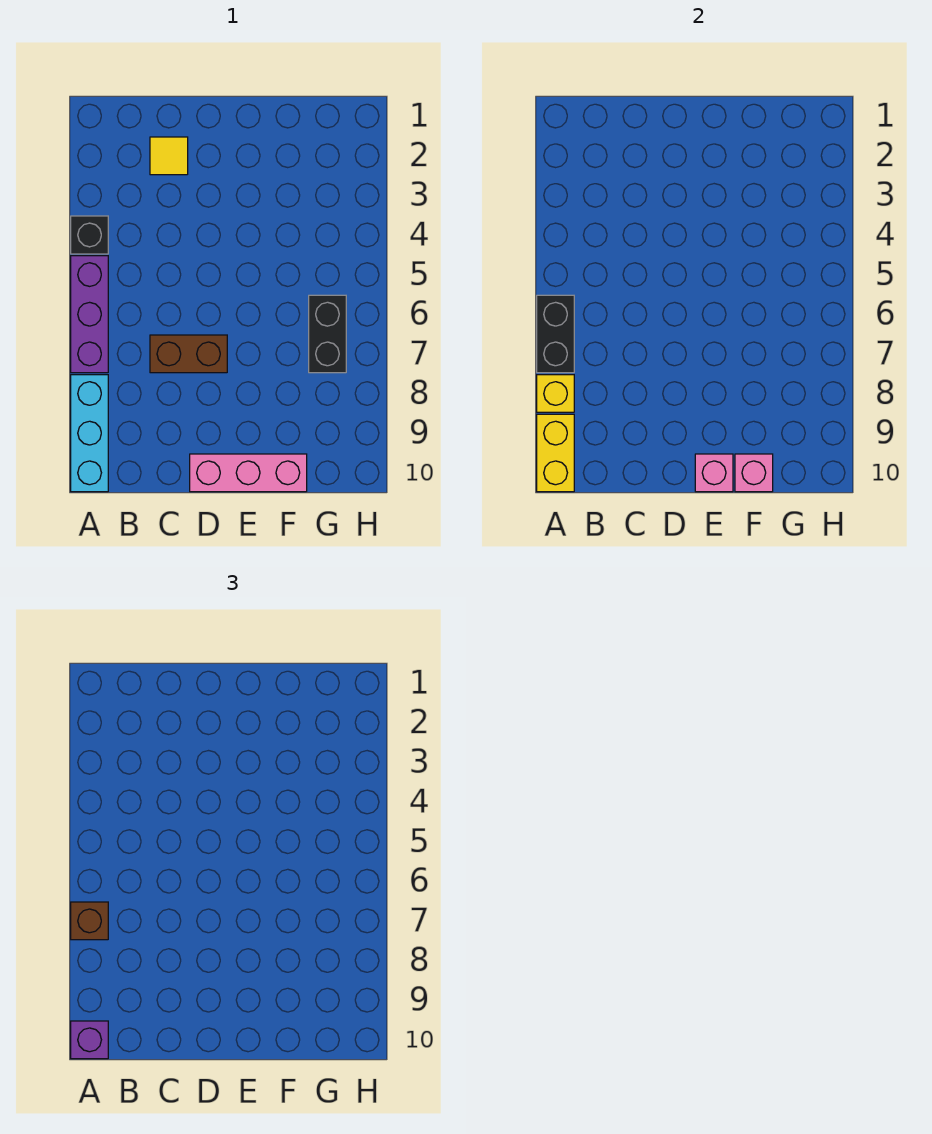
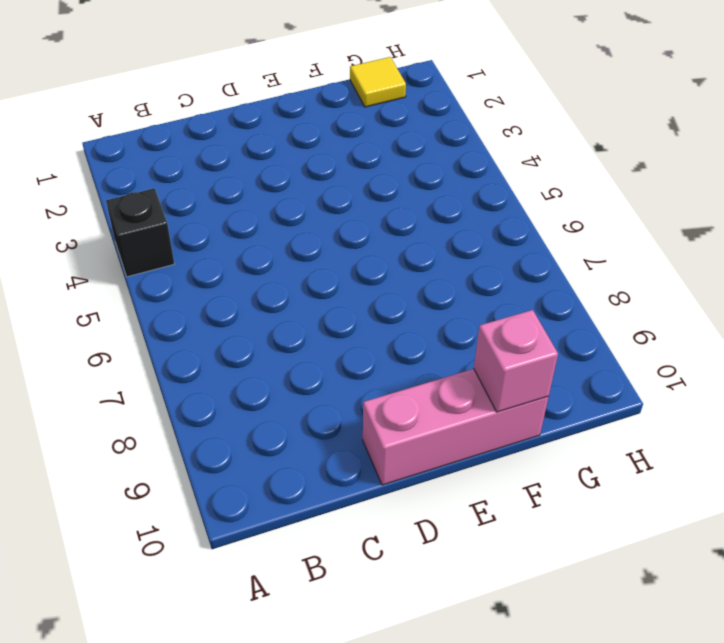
yellow 1x1 tile [350,57,406,107] -> yellow 1x1 tile moved to [150,137,188,175]
none -> purple 1x3 brick [71,256,108,373]
none -> cyan 1x3 brick [71,375,108,492]
none -> brown 1x2 brick [150,335,227,373]

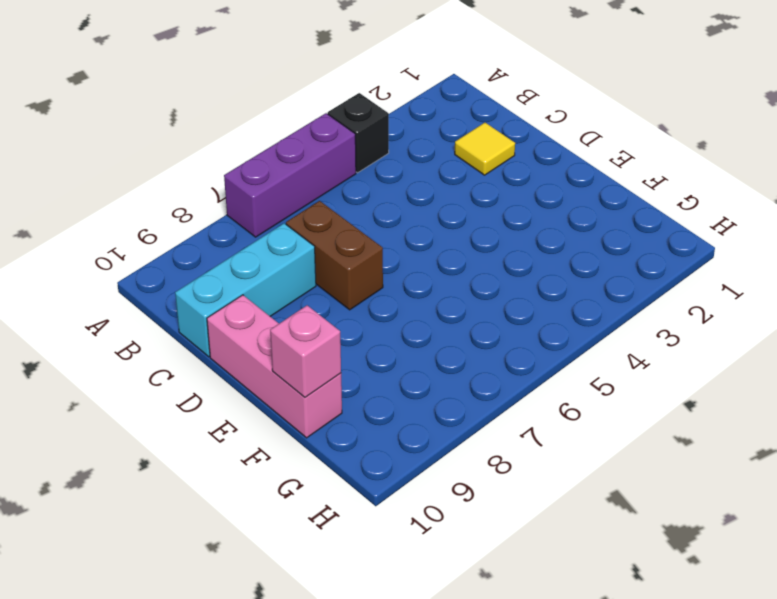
cyan 1x3 brick [175,223,316,357] -> cyan 1x3 brick moved to [71,375,108,492]
none -> black 1x2 brick [309,295,346,373]
none -> black 1x2 brick [537,295,574,373]
none -> yellow 1x1 brick [537,375,574,412]

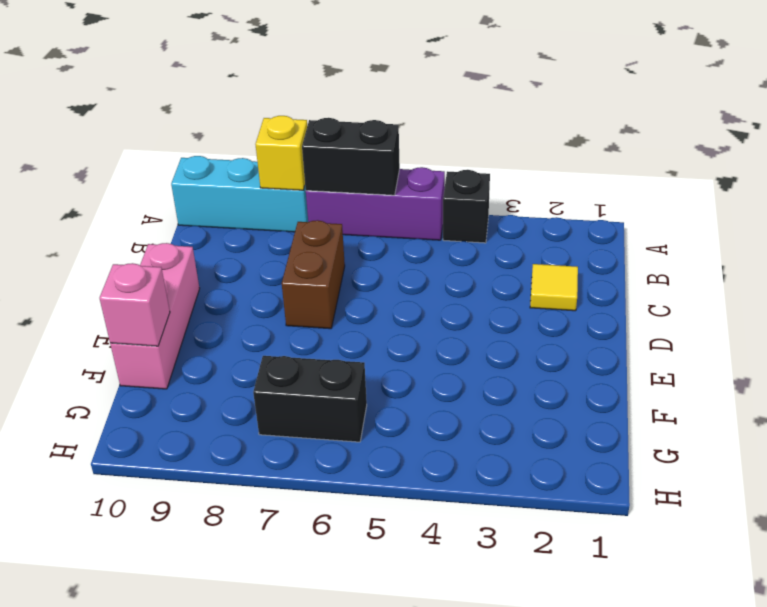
none -> yellow 1x2 brick [537,414,574,492]
none -> pink 1x1 brick [695,454,733,492]
none -> brown 1x1 brick [71,902,108,940]

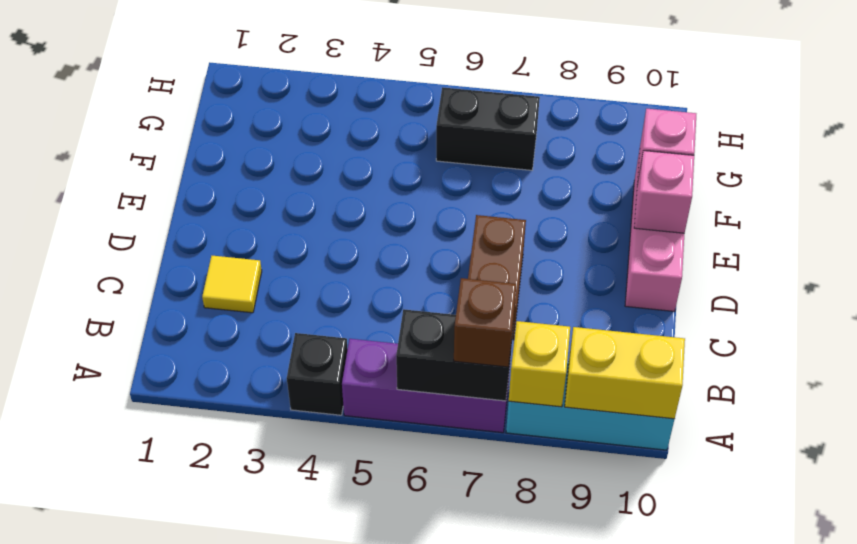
none -> purple 1x1 brick [71,1021,108,1059]

